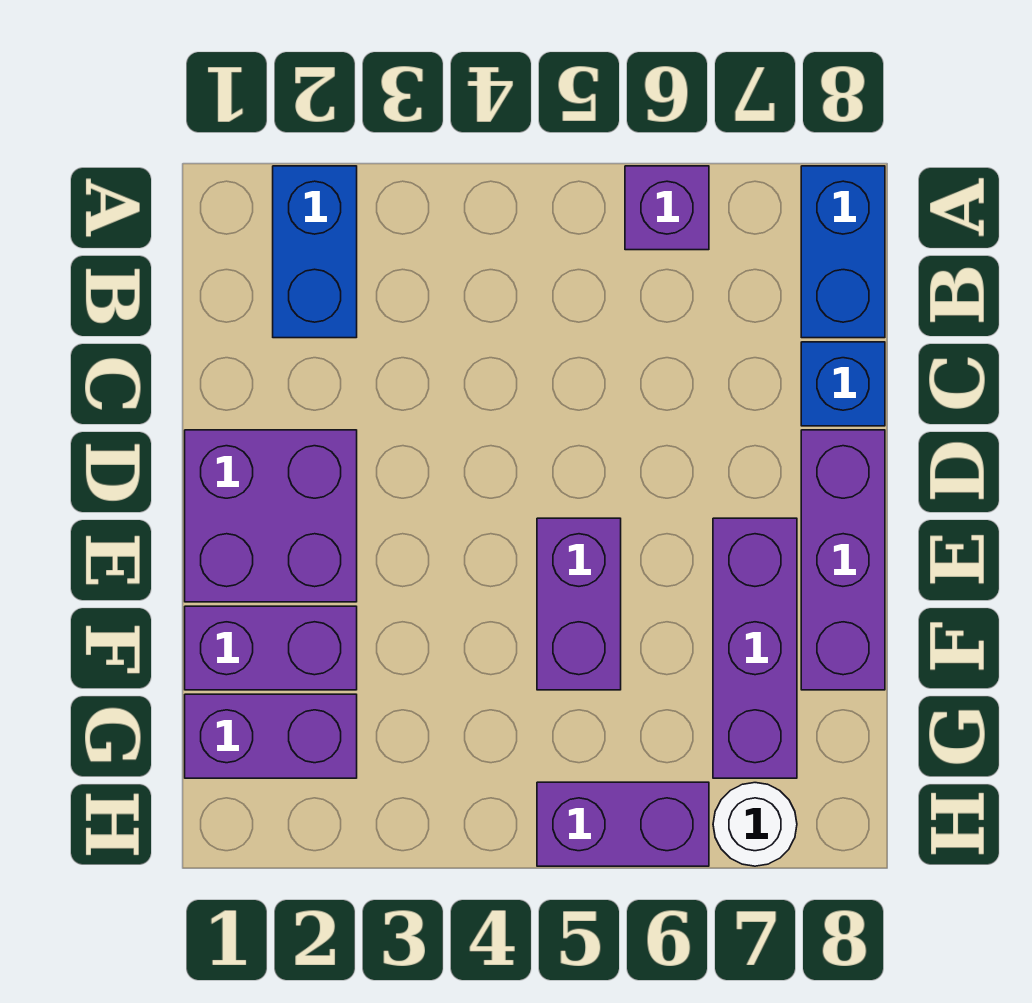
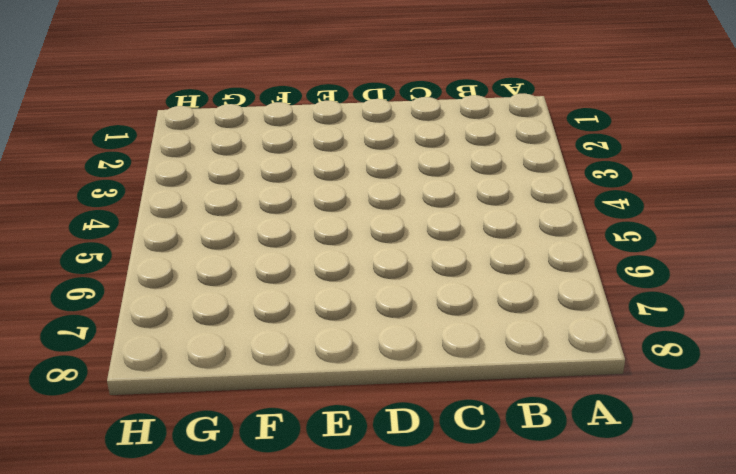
none -> blue 1x2 brick [273,166,357,338]
none -> purple 1x1 brick [625,166,709,250]
none -> blue 1x2 brick [801,166,885,338]

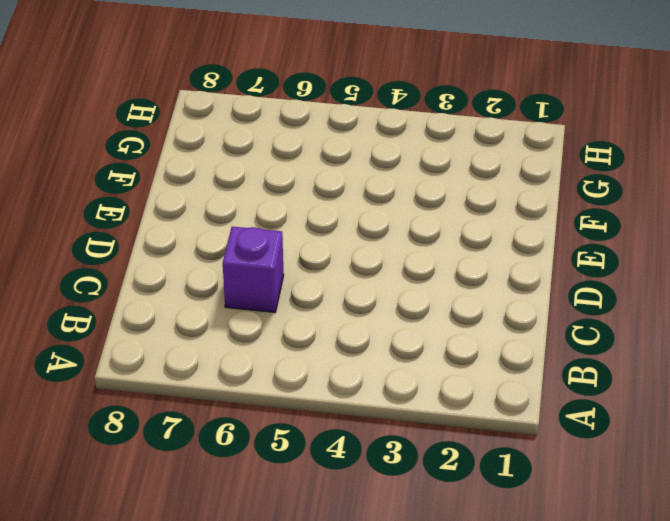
purple 1x1 brick [223,227,284,312] -> purple 1x1 brick moved to [625,166,709,250]
none -> blue 1x2 brick [273,166,357,338]
none -> blue 1x2 brick [801,166,885,338]
none -> blue 1x1 brick [801,342,885,426]

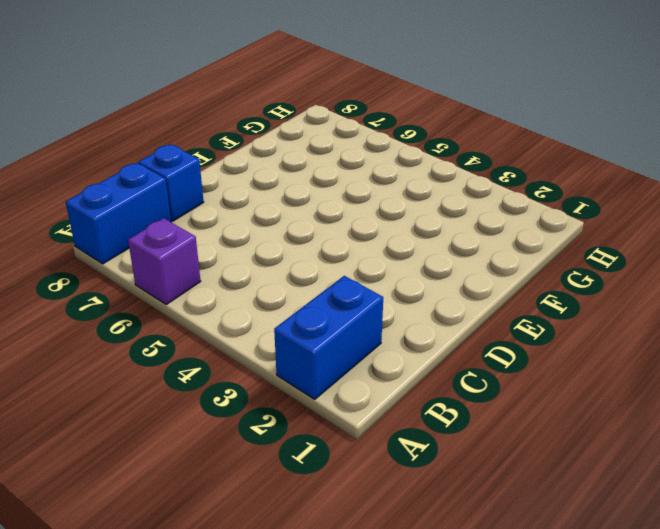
none -> purple 2x2 brick [185,430,357,602]
none -> purple 1x3 brick [801,430,885,690]
none -> purple 1x2 brick [537,518,621,690]

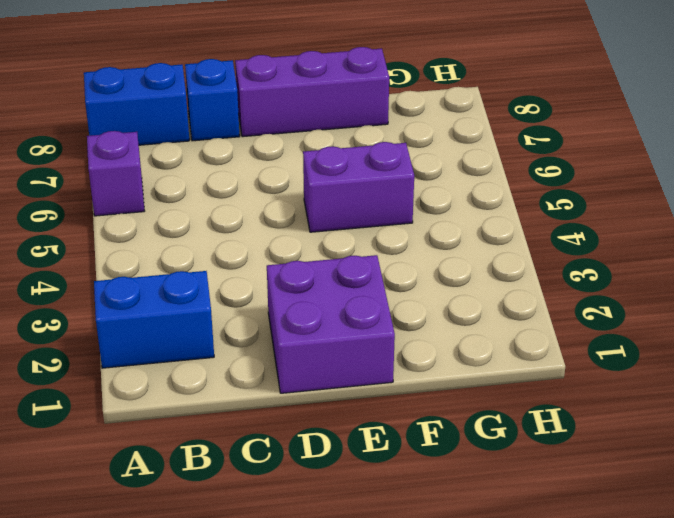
none -> purple 1x3 brick [713,518,797,778]
none -> purple 1x2 brick [185,606,357,690]
none -> purple 1x2 brick [185,694,357,778]

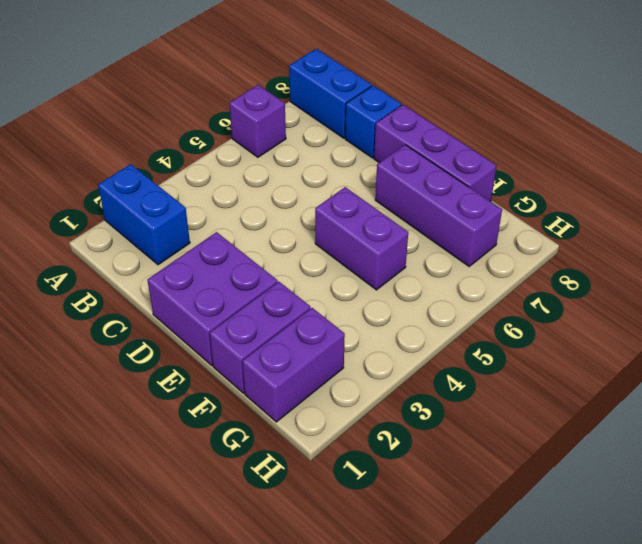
none -> purple 1x2 brick [537,782,709,866]
none -> white 1x1 round brick [713,783,797,866]

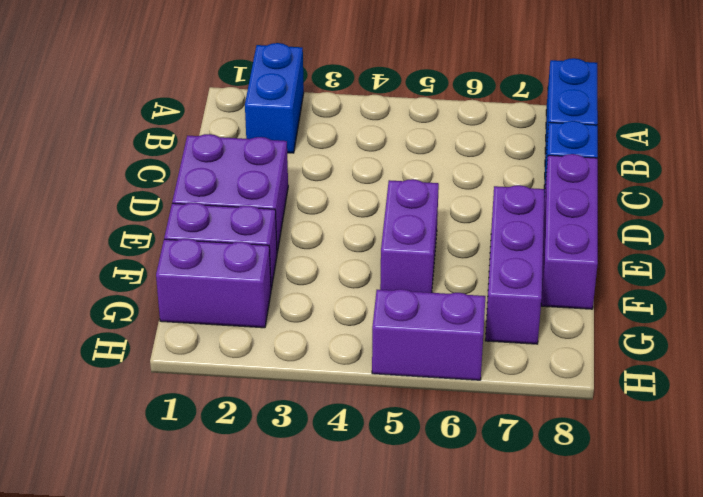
none -> purple 1x1 brick [625,166,709,250]
none -> white 1x1 round brick [713,783,797,866]

